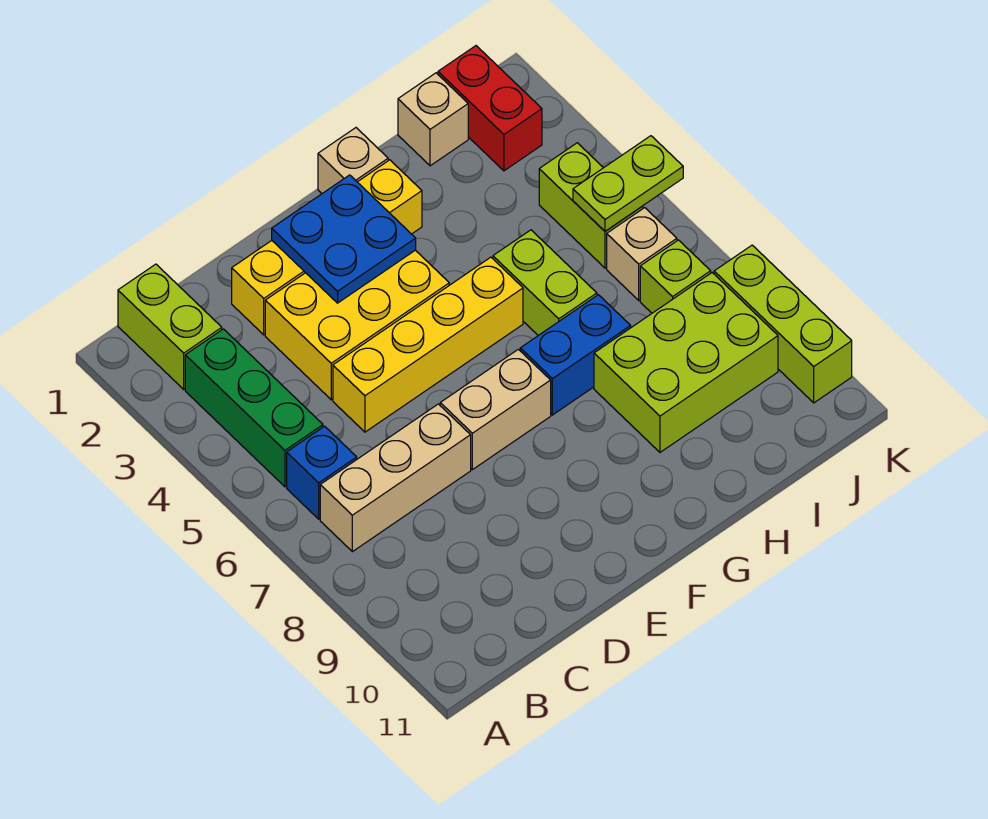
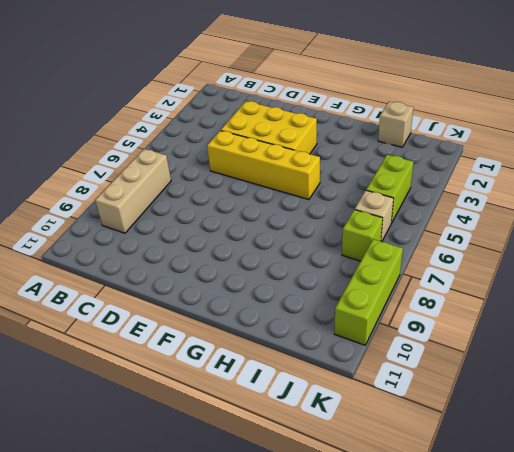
tan 1x3 brick [95,149,171,233] -> tan 1x3 brick turned to [320,404,471,552]
none -> lime 1x2 brick [118,264,222,389]
none -> green 1x3 brick [185,329,323,487]
none -> blue 1x1 brick [287,426,357,519]

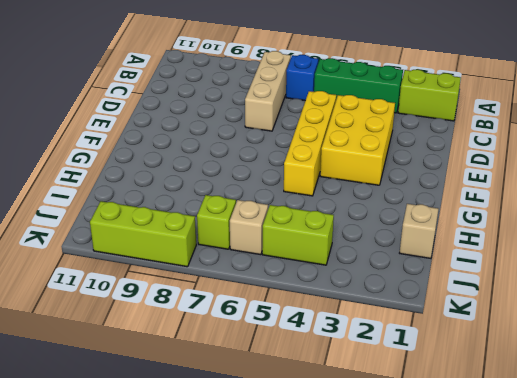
none -> yellow 1x4 brick [232,160,422,335]
none -> tan 1x2 brick [440,349,551,470]
none -> tan 1x1 brick [318,128,388,193]

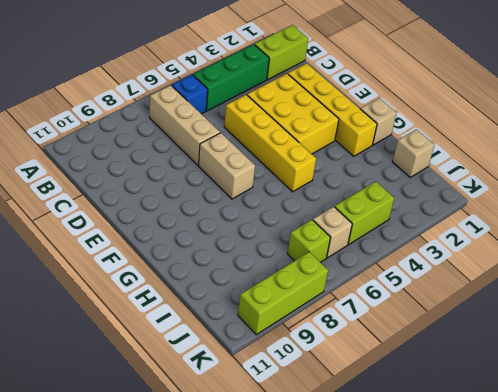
none -> blue 1x2 brick [520,295,631,415]
none -> lime 1x2 brick [493,230,597,335]
none -> lime 2x3 brick [594,273,778,452]

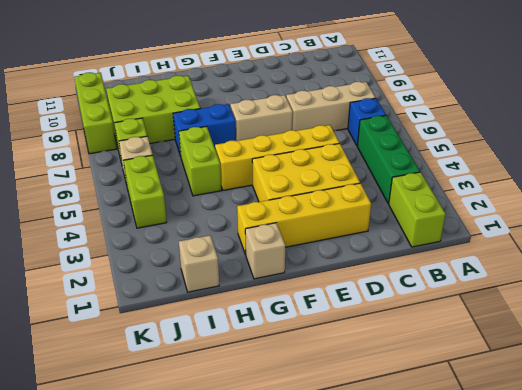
none -> red 1x2 brick [438,46,542,171]
none -> blue 2x2 plate [272,175,416,303]
none -> lime 1x2 plate [573,136,683,231]

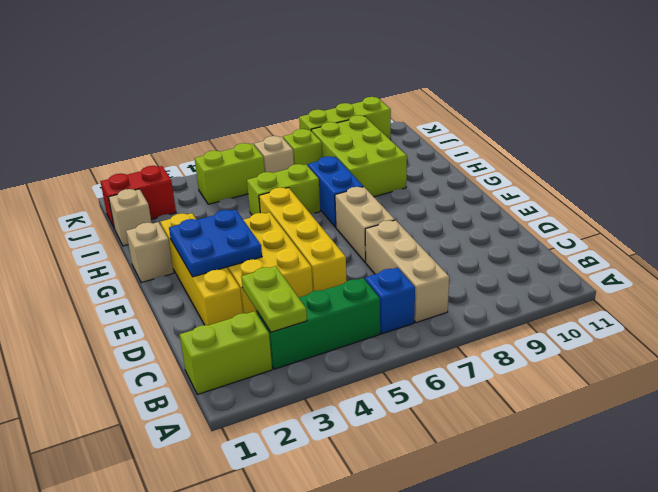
lime 1x2 plate [241,266,307,332] -> lime 1x2 plate moved to [573,136,683,231]

